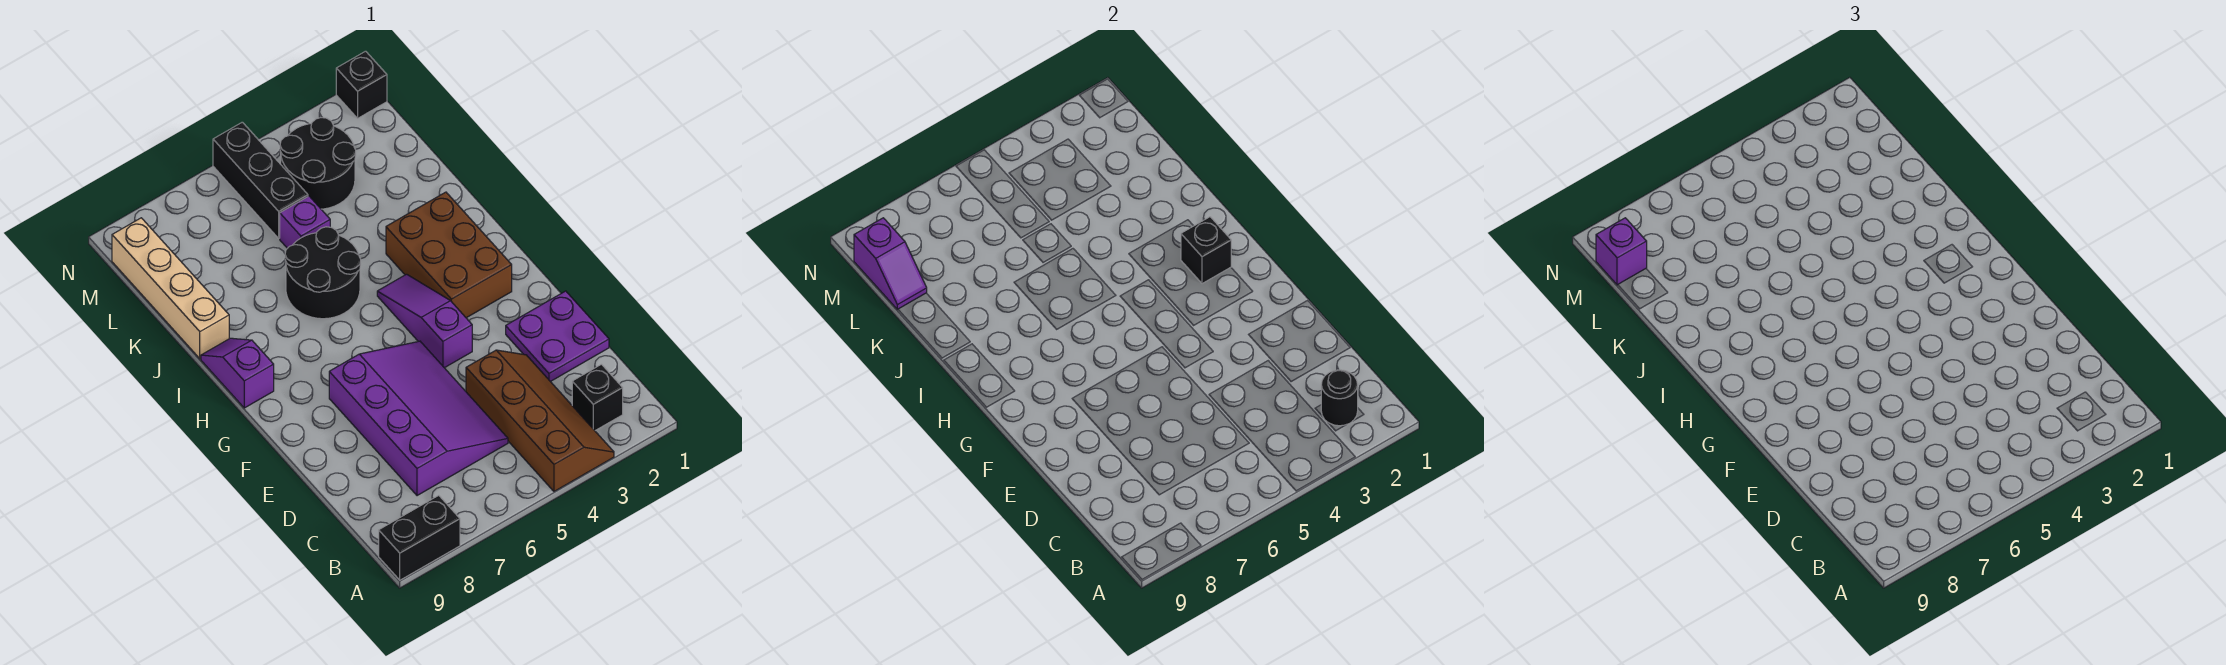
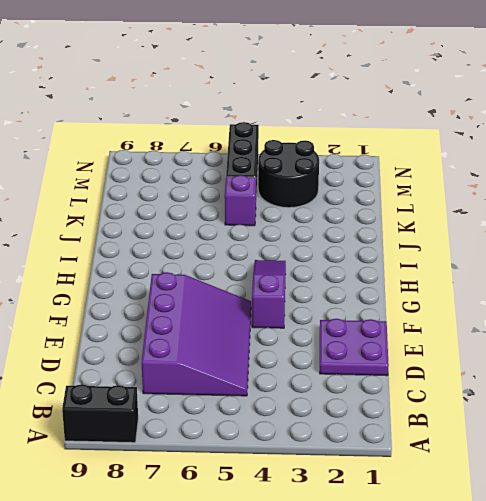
none -> brown 2x4 slope [466,350,614,491]
none -> black 1x1 brick [572,364,623,430]
none -> brown 2x3 brick [386,192,512,318]

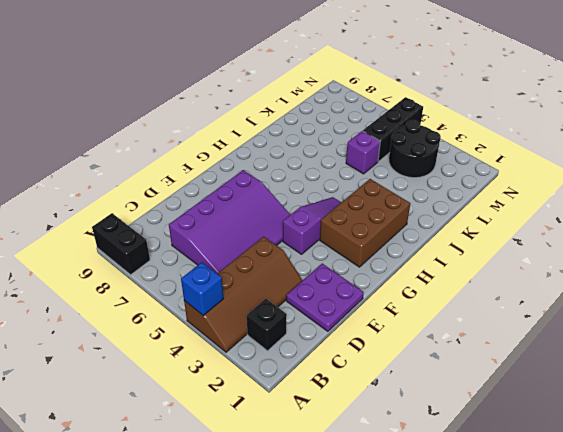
blue 1x1 brick [181,262,223,315] -> none
none -> purple 1x2 slope [201,338,274,408]
none -> black 2x2 round brick [285,227,361,319]
none -> tan 1x4 brick [112,218,229,359]

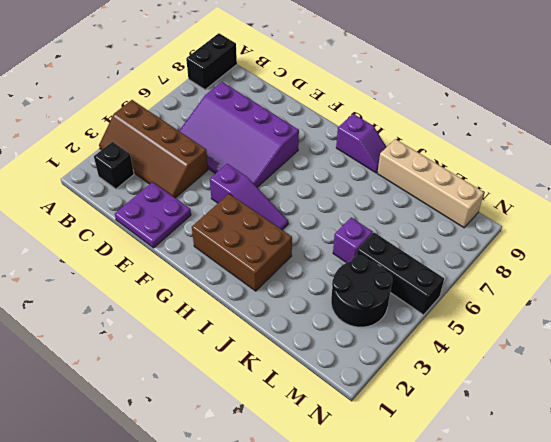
none -> black 2x2 round brick [285,227,361,319]
none -> black 1x1 brick [336,51,387,118]
none -> black 1x1 round brick [1321,370,1358,426]

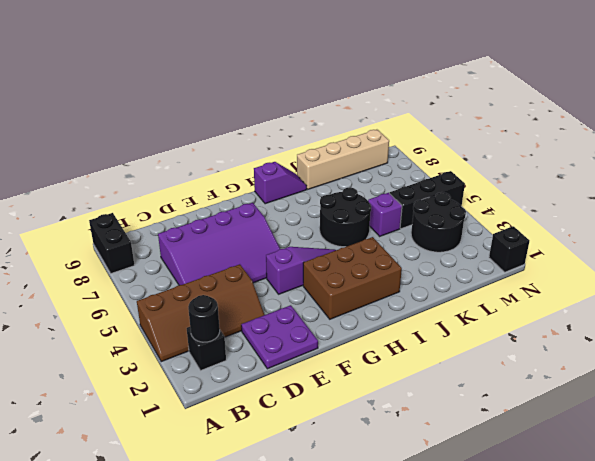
none -> black 1x1 brick [1181,217,1231,284]
none -> purple 1x2 slope [854,218,927,310]
none -> purple 1x1 brick [1596,218,1647,285]

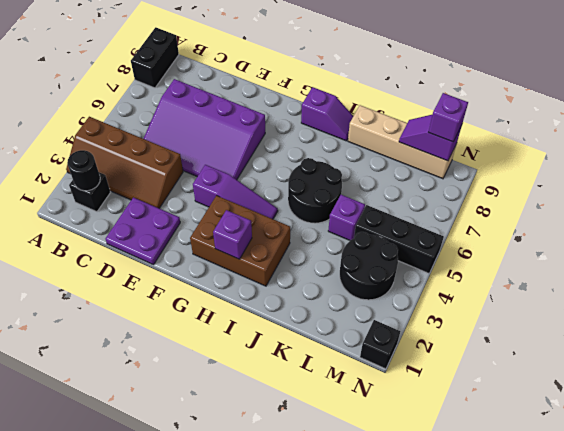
purple 1x1 brick [213,210,252,259] -> black 1x1 brick [1181,217,1231,284]

